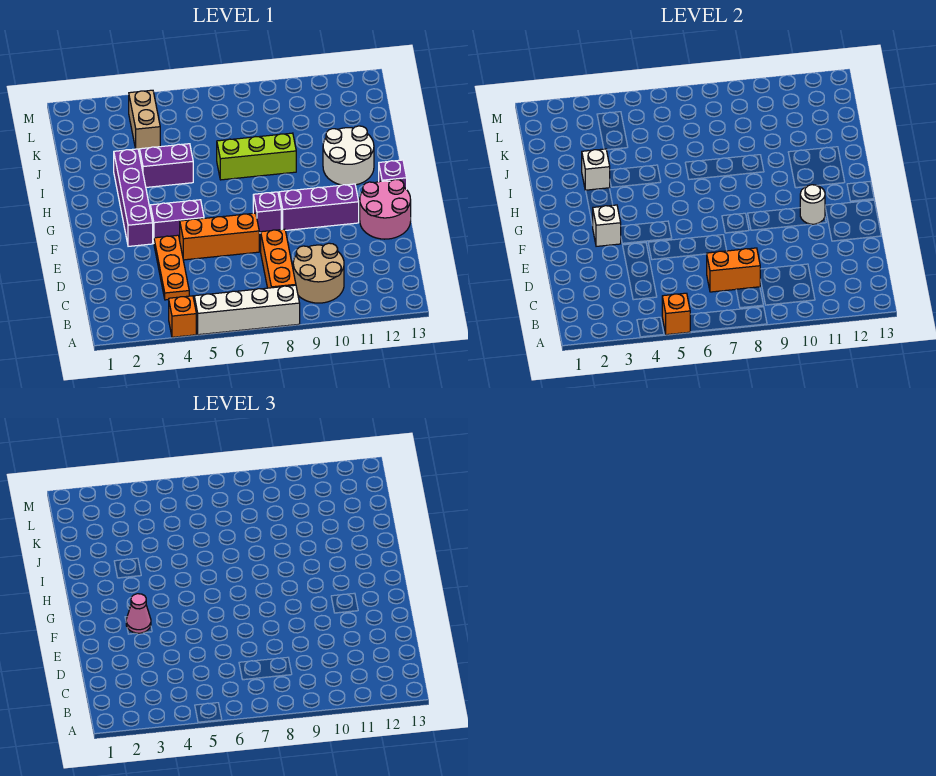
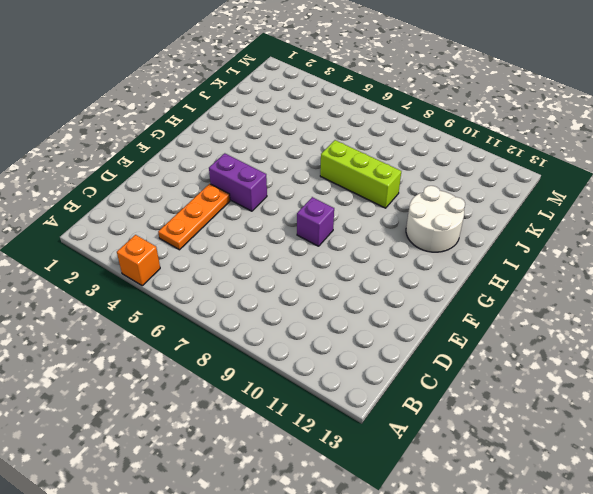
none -> white 1x4 brick [194,285,300,335]
none -> orange 1x3 brick [261,229,296,288]
none -> tan 2x2 round brick [293,243,344,303]

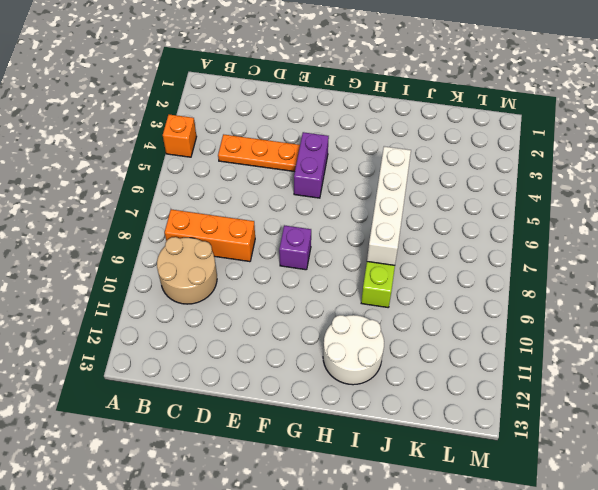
white 1x4 brick [367,146,411,265] -> white 1x4 brick moved to [194,285,300,335]
none -> orange 1x3 brick [180,213,259,260]
none -> pink 2x2 round brick [360,179,411,239]
none -> purple 1x4 brick [114,149,153,246]

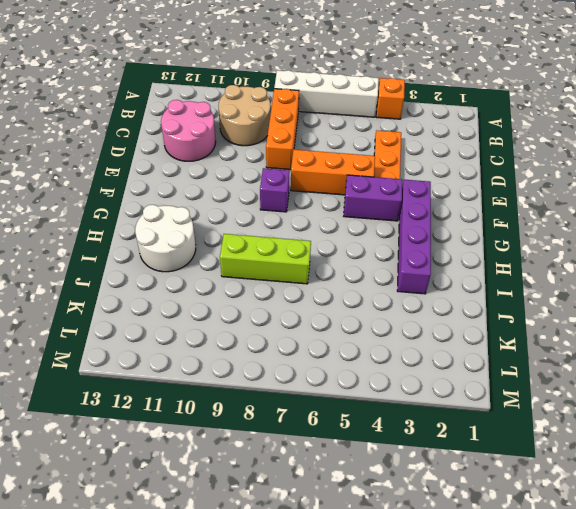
pink 2x2 round brick [161,100,216,161] -> pink 2x2 round brick moved to [360,179,411,239]
none -> purple 1x3 brick [279,184,359,230]
none -> purple 1x1 brick [379,160,407,190]
none -> purple 1x2 brick [140,144,193,187]

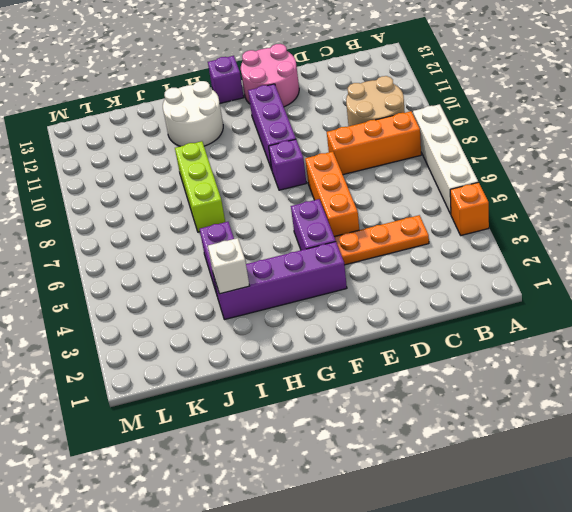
none -> tan 1x2 brick [129,90,160,150]
none -> orange 1x1 brick [662,293,690,335]
none -> orange 1x2 brick [707,248,760,292]

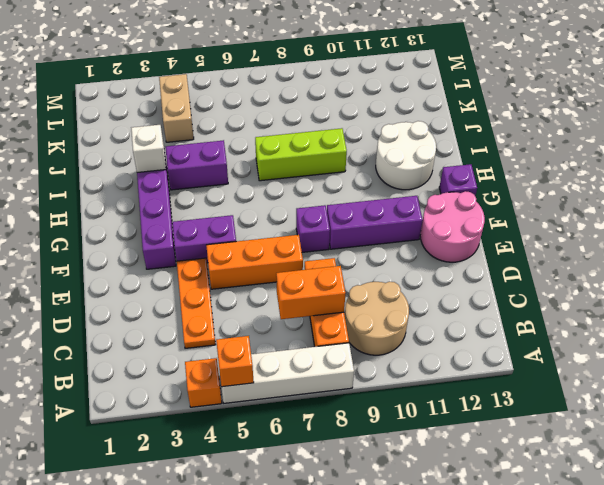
none -> white 1x1 brick [593,205,621,246]
none -> white 1x1 round brick [800,185,825,224]
none -> pink 1x1 cone [126,594,151,633]

